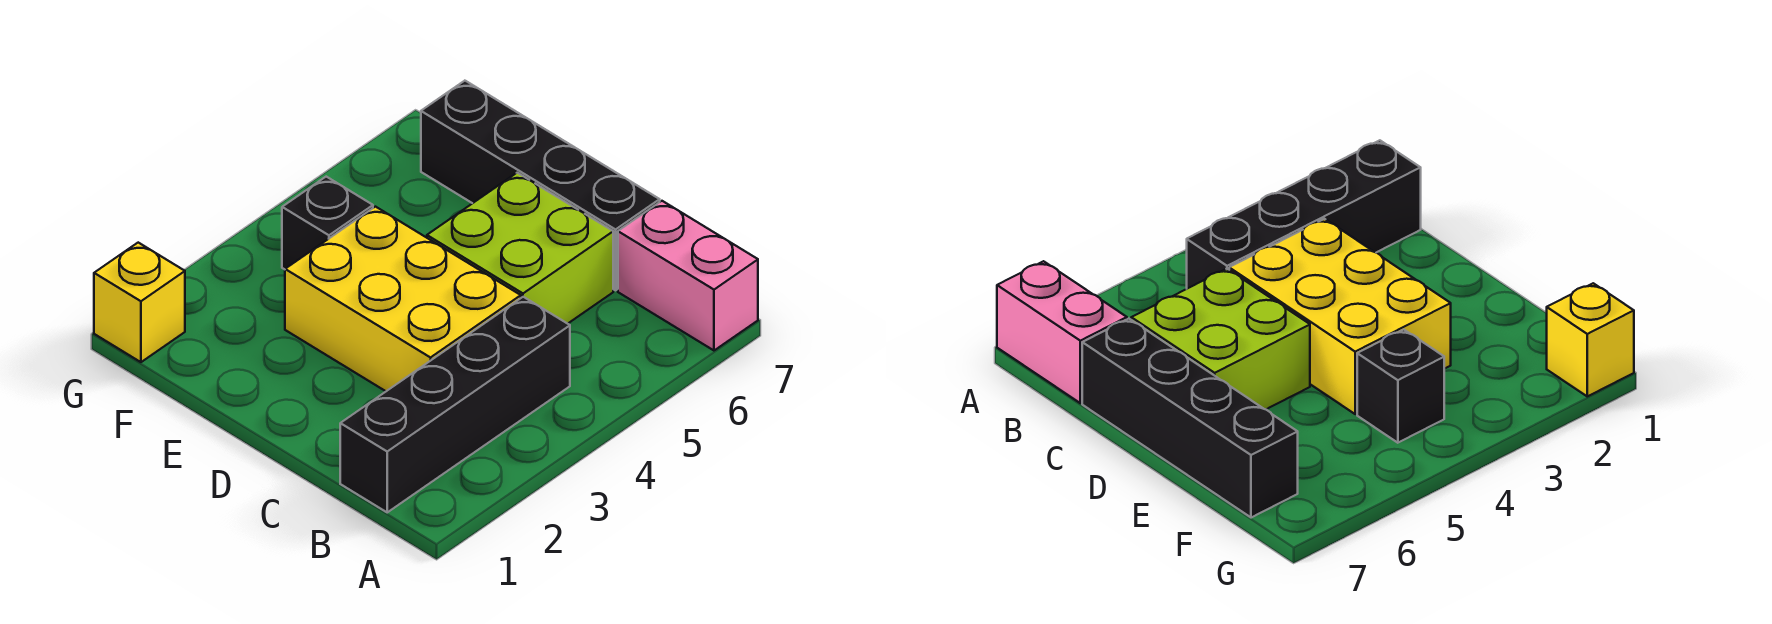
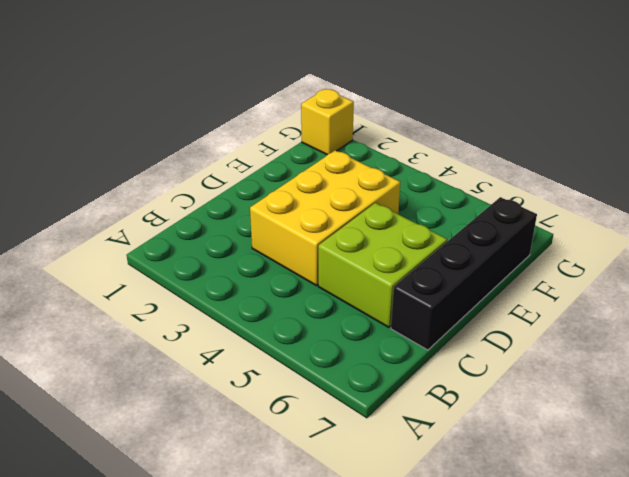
none -> pink 1x2 brick [618,201,758,350]
none -> black 1x4 brick [340,297,570,512]

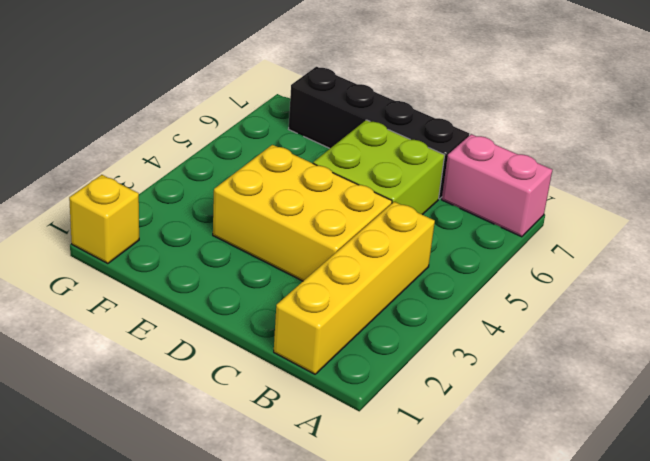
yellow 1x4 brick [274,202,435,374] -> black 1x4 brick [340,297,570,512]
none -> black 1x1 brick [282,177,373,269]

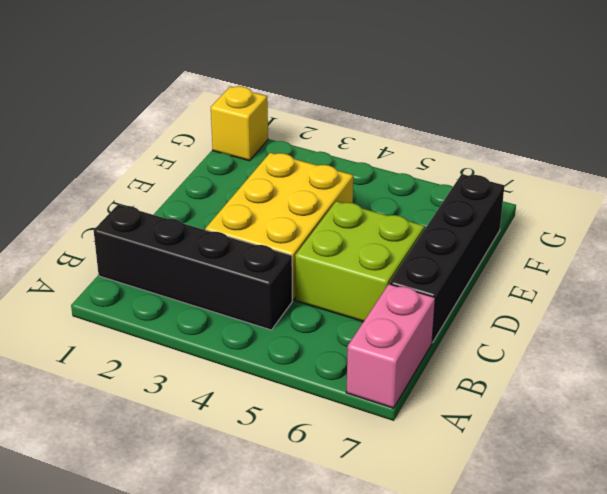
none -> black 1x1 brick [282,177,373,269]

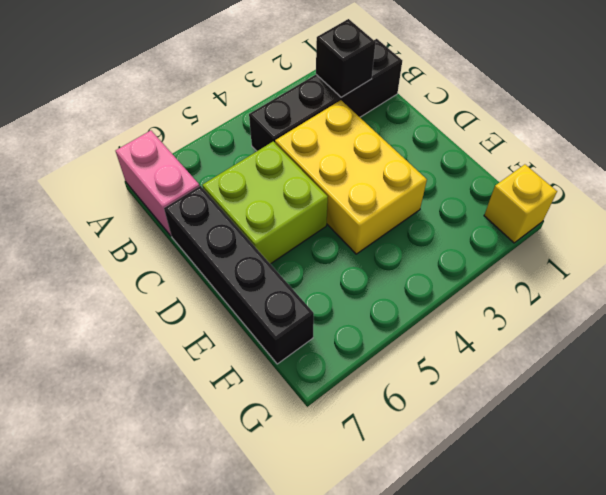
black 1x1 brick [316,19,376,97] -> black 1x1 brick moved to [282,177,373,269]

